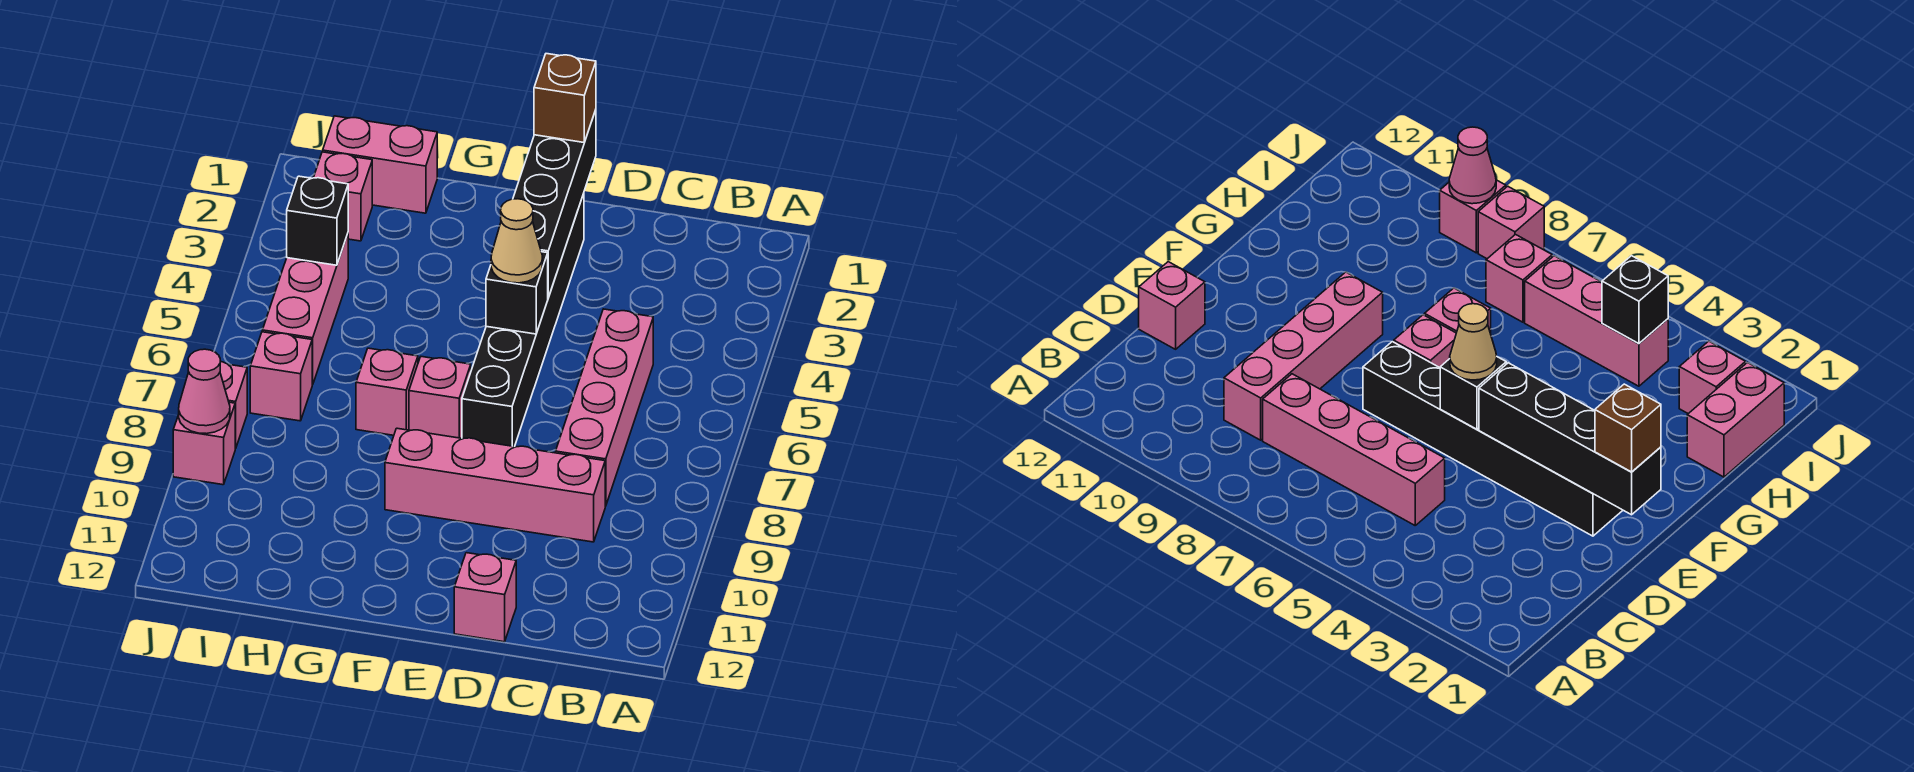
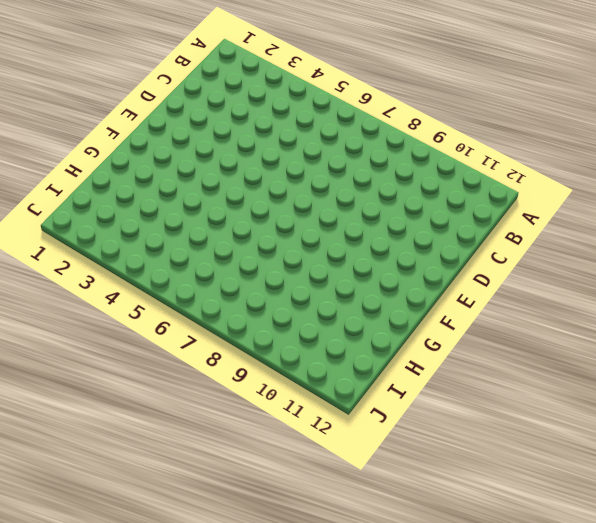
none -> pink 1x4 brick [556,309,653,506]
none -> pink 1x4 brick [385,428,605,542]
none -> pink 1x1 brick [454,553,516,642]

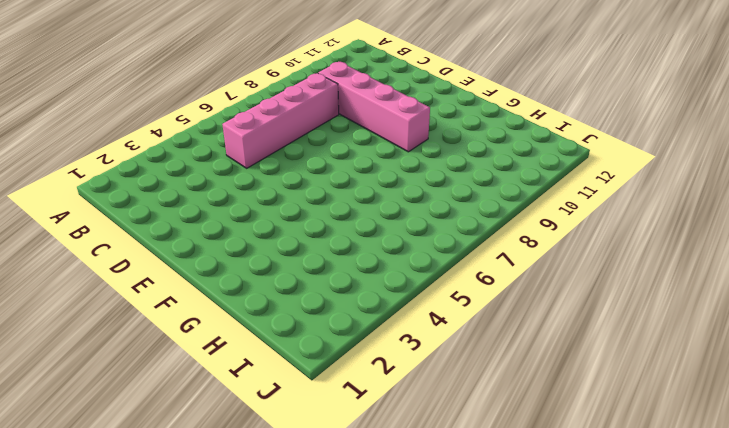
none -> pink 1x1 brick [454,553,516,642]
none -> black 1x6 brick [462,193,584,447]
none -> pink 1x1 brick [409,357,471,438]

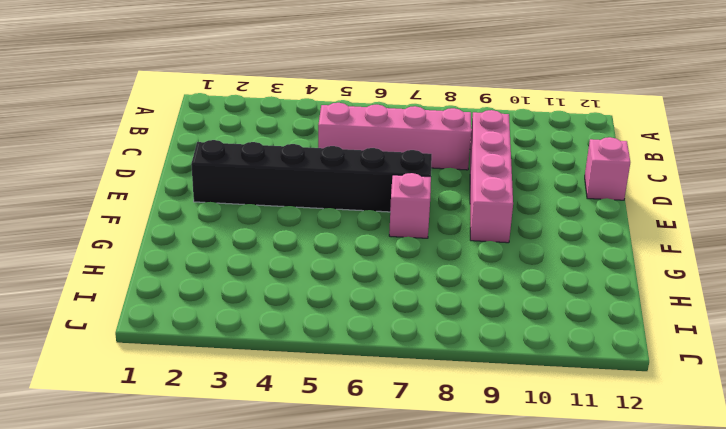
none -> pink 1x1 brick [356,348,418,435]
none -> pink 1x2 brick [323,116,437,213]
none -> pink 1x1 brick [314,152,372,241]

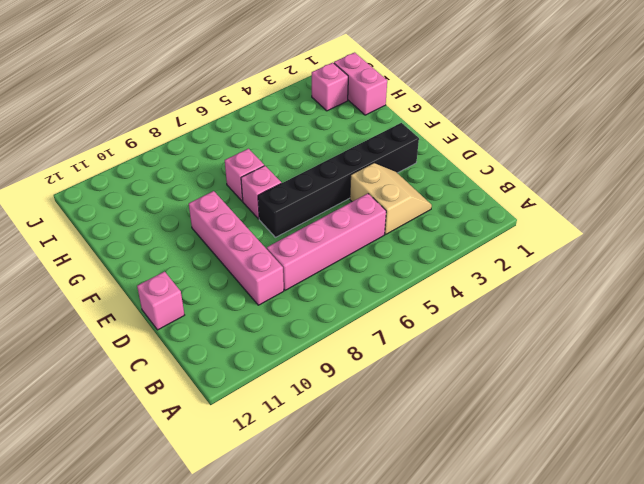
tan 2x2 slope [350,163,432,234] -> none
none -> pink 1x3 brick [262,234,348,385]
none -> pink 1x1 brick [250,332,312,421]
none -> pink 1x1 brick [220,362,247,448]

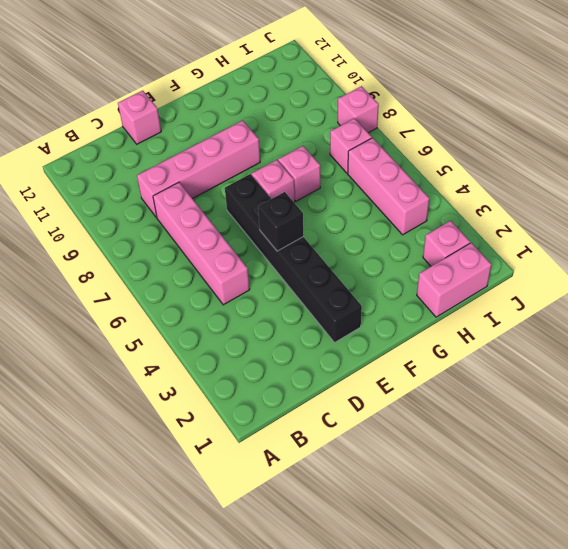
none -> pink 1x1 brick [173,402,236,485]
none -> black 1x4 brick [513,110,596,298]
none -> black 1x1 brick [287,176,348,265]

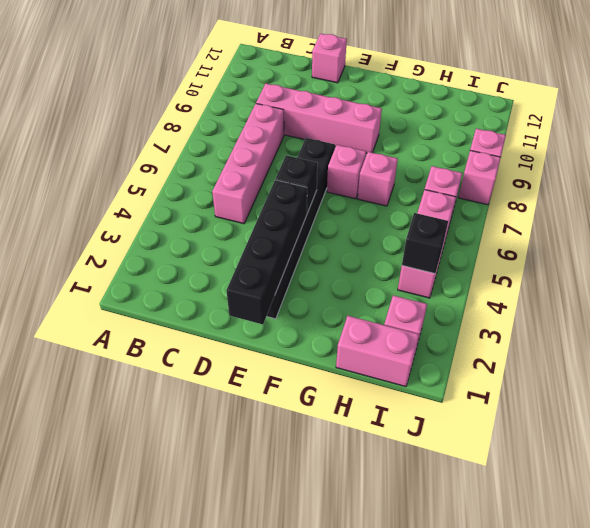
none -> pink 1x1 cone [179,349,230,434]
none -> brown 1x1 brick [534,54,596,142]
none -> tan 1x1 cone [491,199,543,283]

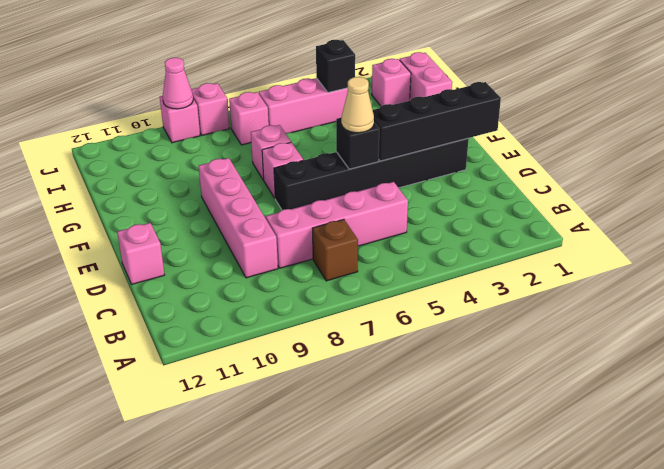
brown 1x1 brick [312,219,358,281] -> brown 1x1 brick moved to [534,54,596,142]

